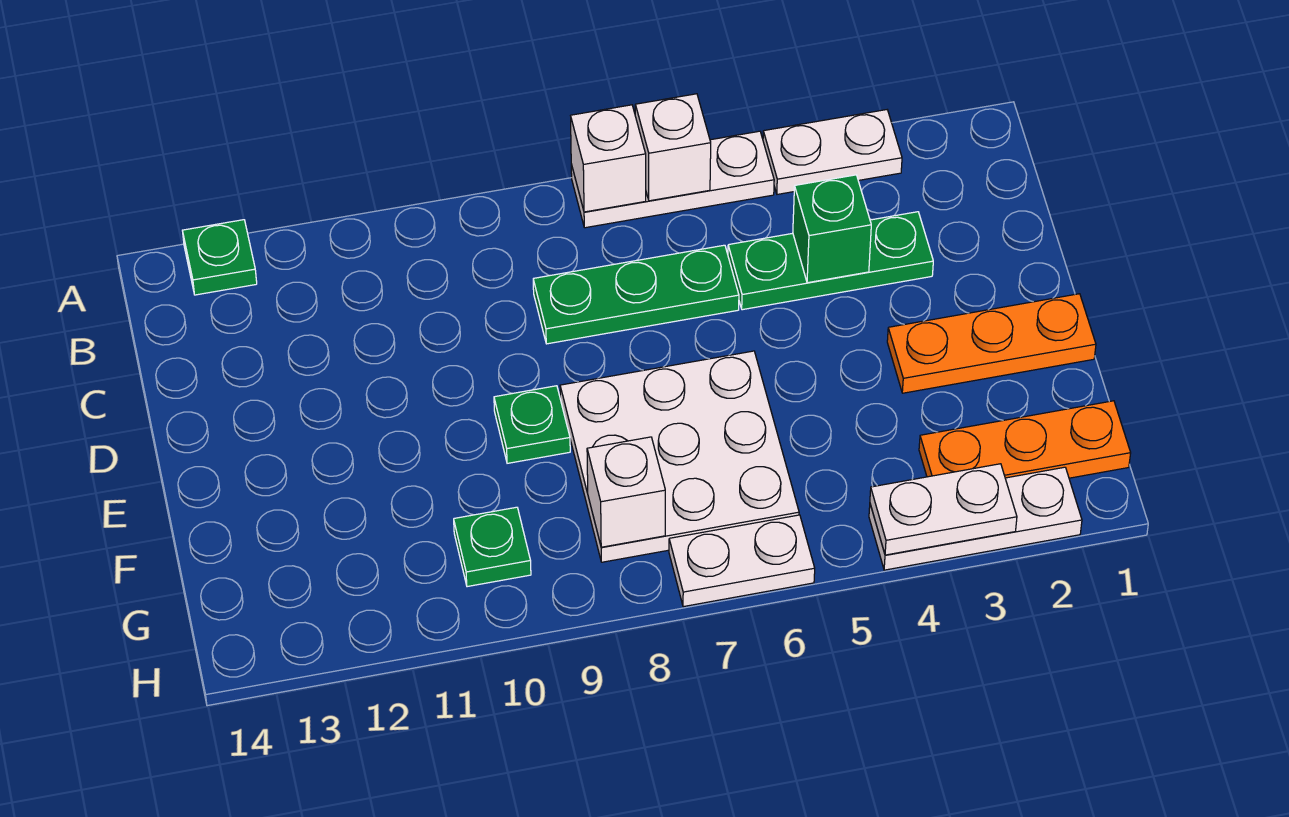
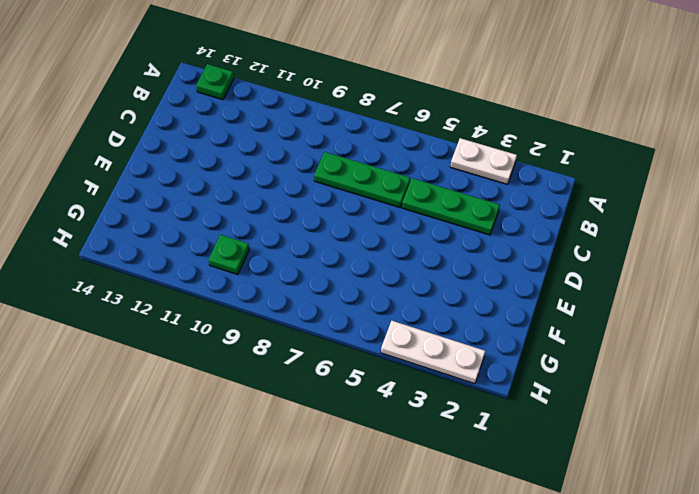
none -> white 1x3 plate [571,131,774,228]
none -> orange 1x3 plate [887,294,1096,393]
none -> white 3x3 plate [560,351,799,562]

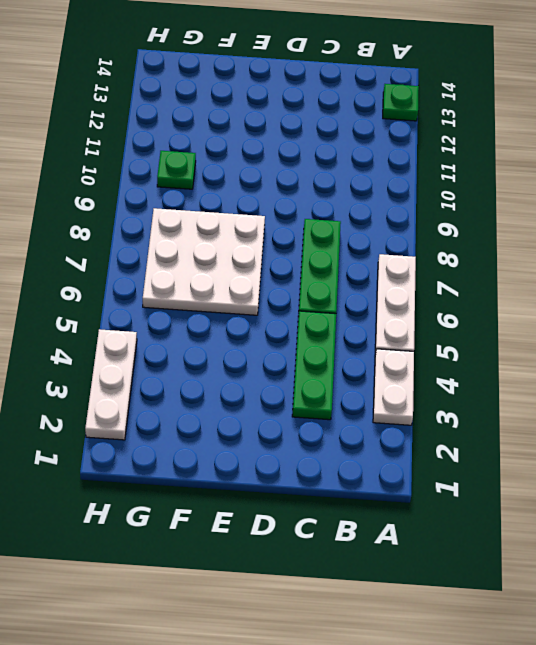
none -> orange 1x3 plate [887,294,1096,393]
none -> green 1x1 plate [494,386,570,463]
none -> orange 1x3 plate [919,401,1131,478]

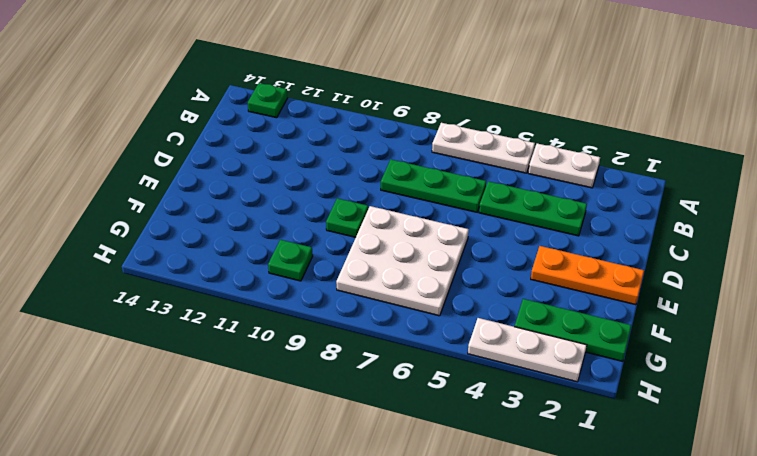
green 1x3 plate [514,299,631,361] -> orange 1x3 plate [919,401,1131,478]
none -> white 1x2 plate [669,515,815,607]
none -> white 1x1 brick [635,94,711,201]
none -> white 1x1 brick [571,105,646,212]

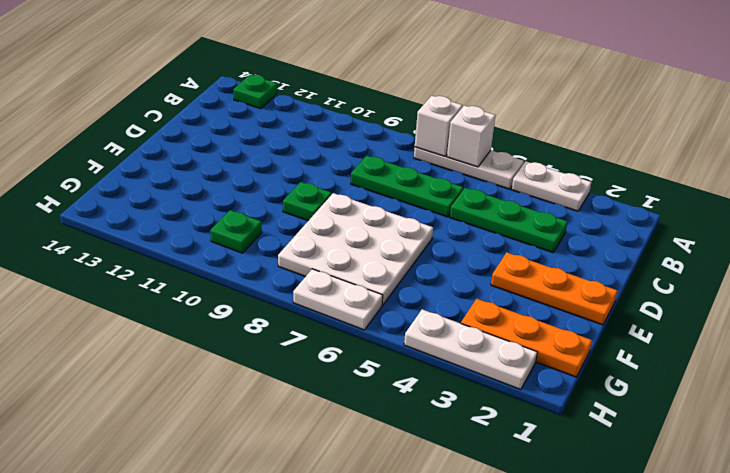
none -> green 1x1 brick [793,175,871,283]
none -> white 1x1 brick [587,437,665,547]
none -> white 1x2 plate [870,464,1017,555]

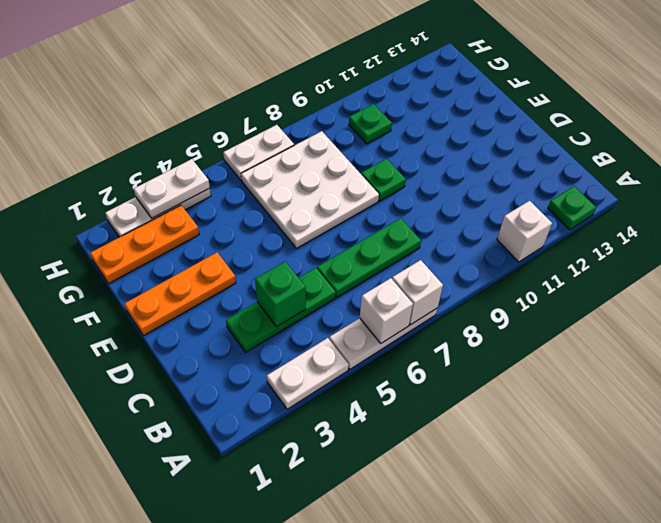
white 1x1 brick [497,201,552,262] -> white 1x1 brick moved to [587,437,665,547]

